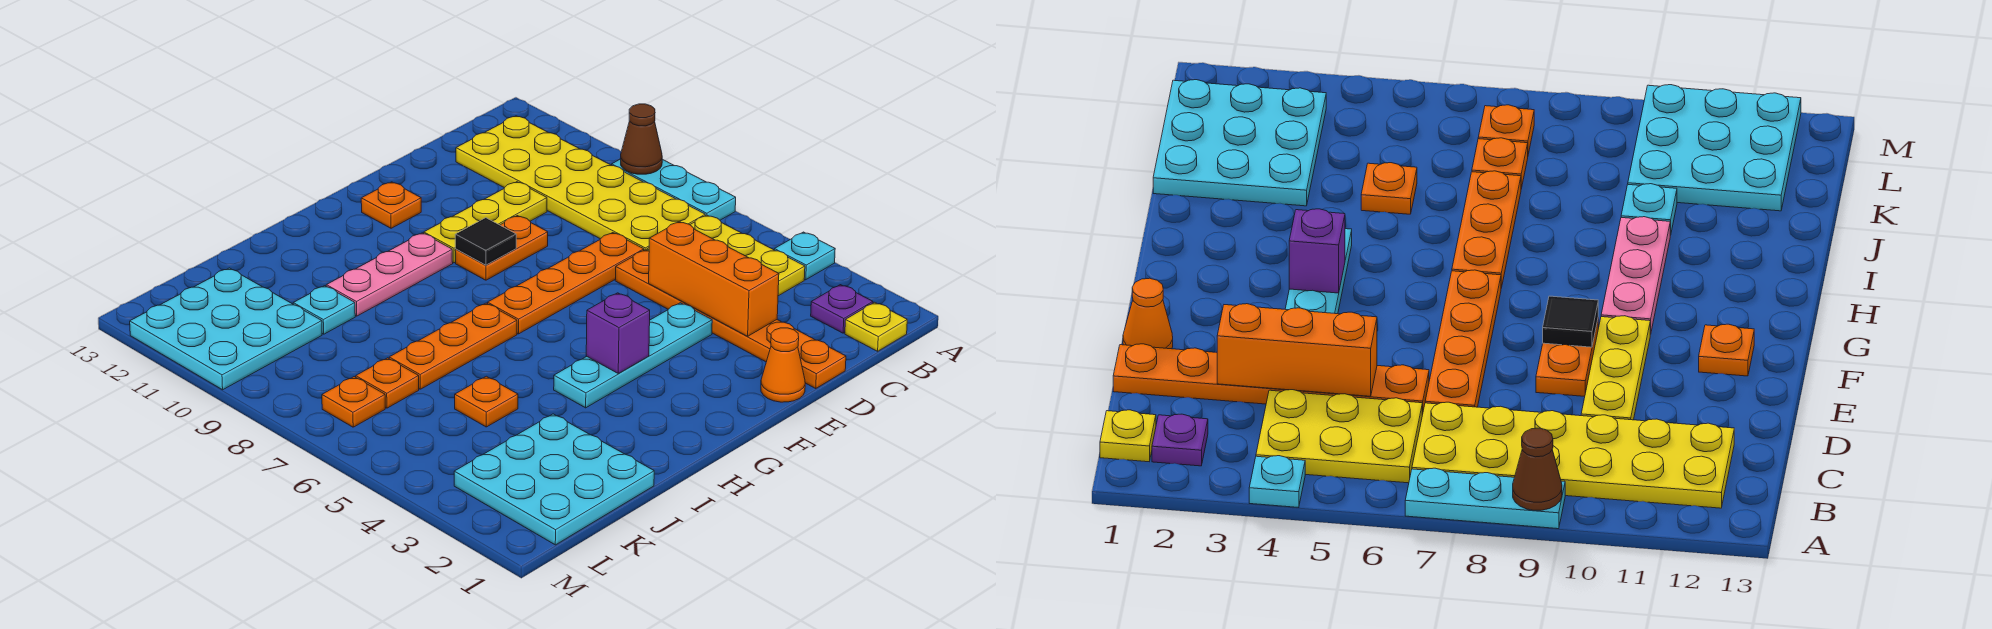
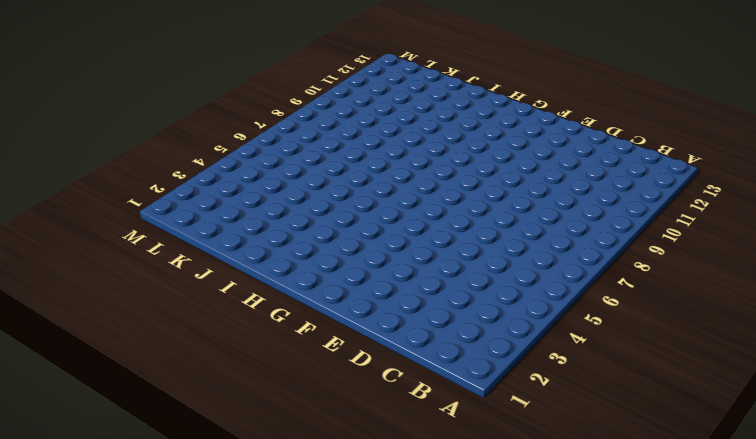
none -> cyan 1x1 plate [774,232,835,280]
none -> cyan 1x3 plate [612,159,736,220]
none -> yellow 1x1 plate [845,302,907,351]

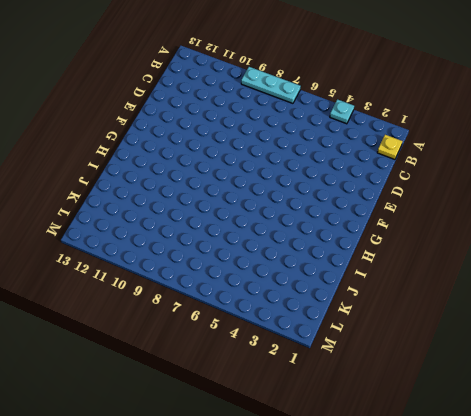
none -> purple 1x1 plate [811,285,873,333]
none -> yellow 2x3 plate [647,215,805,296]
none -> yellow 2x6 plate [456,116,705,250]

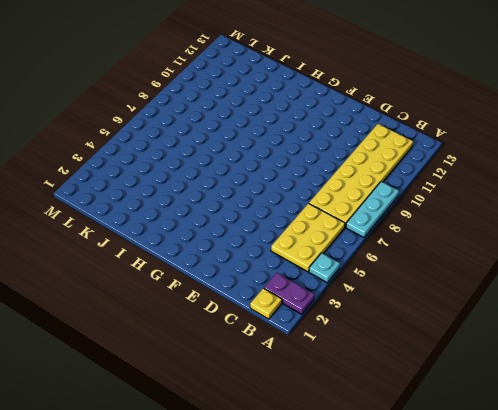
purple 1x2 plate [264,273,314,314] -> purple 1x1 plate [811,285,873,333]
none -> orange 1x6 plate [615,250,846,388]
none -> orange 1x4 plate [488,233,644,334]
none -> yellow 1x3 plate [424,182,547,263]

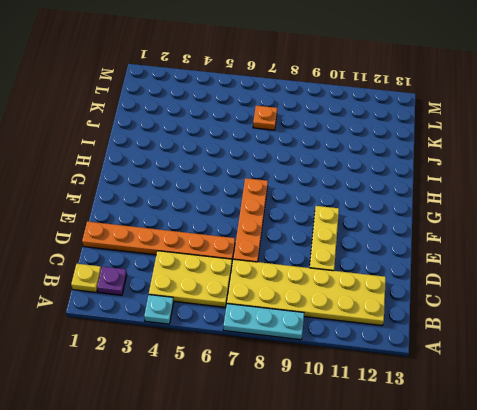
none -> orange 1x1 cone [761,328,805,402]
none -> cyan 1x4 plate [554,303,712,408]
none -> orange 1x2 plate [455,216,548,280]

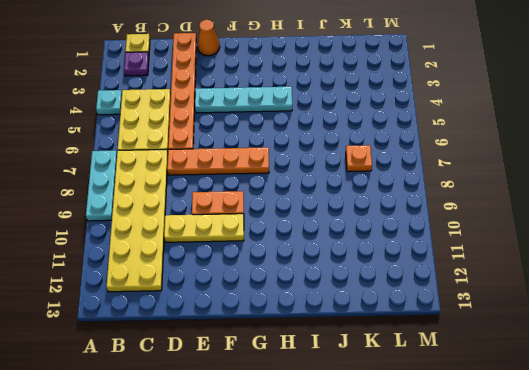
none -> orange 1x1 plate [361,182,421,228]
none -> pink 1x3 plate [326,233,453,316]
none -> orange 1x3 plate [389,303,517,389]

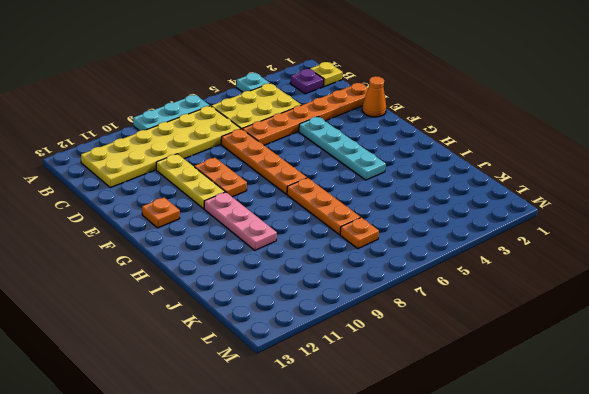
none -> cyan 3x3 plate [454,414,654,545]
none -> orange 1x1 plate [455,376,518,427]
none -> cyan 1x1 plate [293,286,355,334]

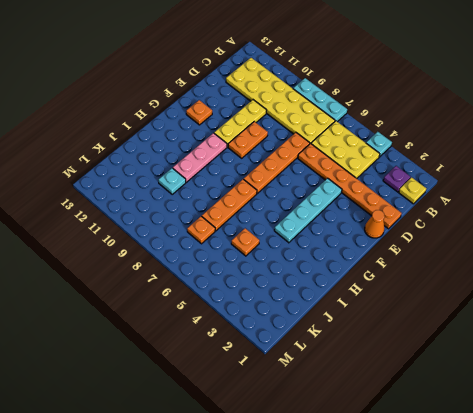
none -> cyan 3x3 plate [454,414,654,545]
none -> cyan 3x3 plate [130,268,322,390]
none -> orange 1x1 plate [322,377,385,427]

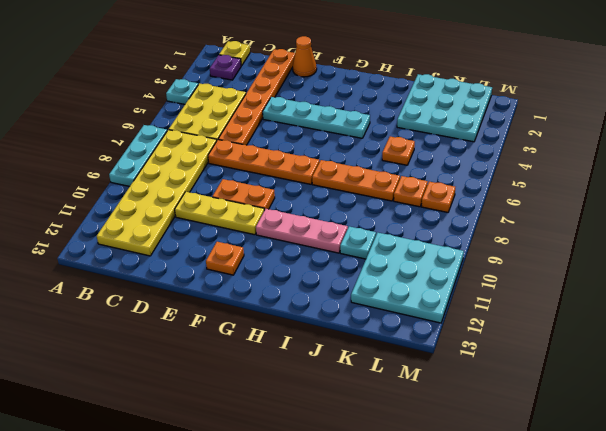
none -> brown 1x1 cone [621,104,662,174]
none -> orange 1x3 brick [649,221,779,336]
none -> black 1x1 tile [455,218,516,265]

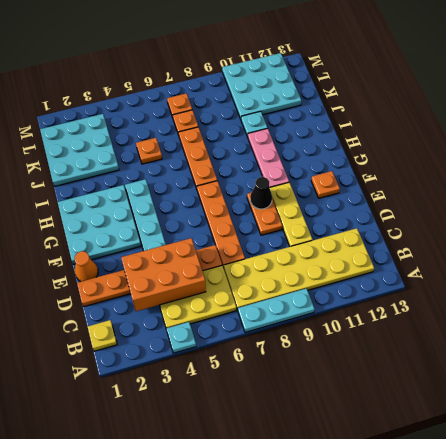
orange 2x3 brick [121,238,206,311] -> orange 1x3 brick [649,221,779,336]
cyan 3x3 plate [58,185,141,265] -> none
black 1x1 cone [250,177,272,209] -> black 1x1 tile [455,218,516,265]
none -> purple 1x1 plate [811,285,873,333]
none -> brown 1x1 cone [621,104,662,174]
none -> purple 1x1 brick [586,293,650,373]

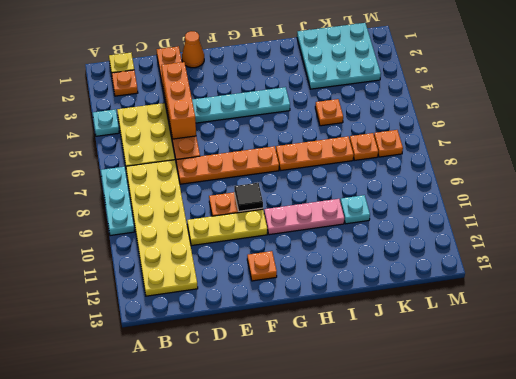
orange 1x1 plate [112,70,138,96] -> purple 1x1 plate [811,285,873,333]
none -> cyan 3x3 plate [130,268,322,390]
none -> brown 1x1 cone [621,104,662,174]
none -> purple 1x1 brick [586,293,650,373]

